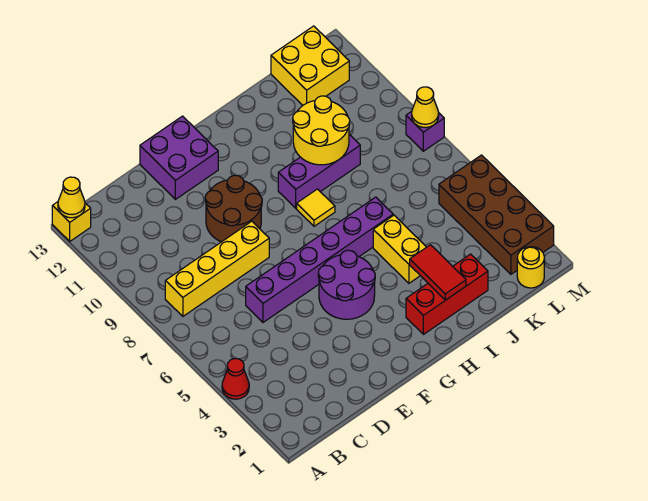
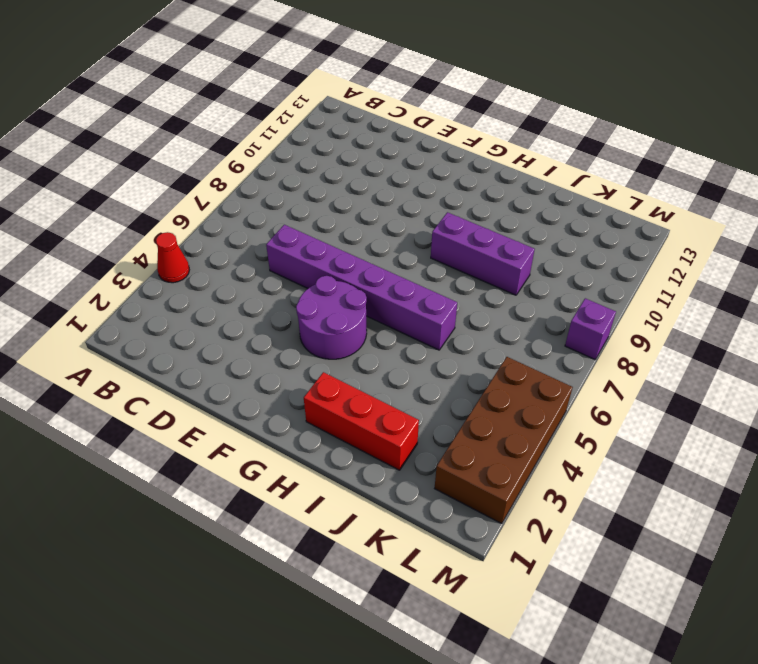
none -> yellow 1x1 brick [52,202,91,241]
none -> yellow 1x4 brick [165,221,269,316]
none -> brown 2x2 round brick [205,175,262,242]

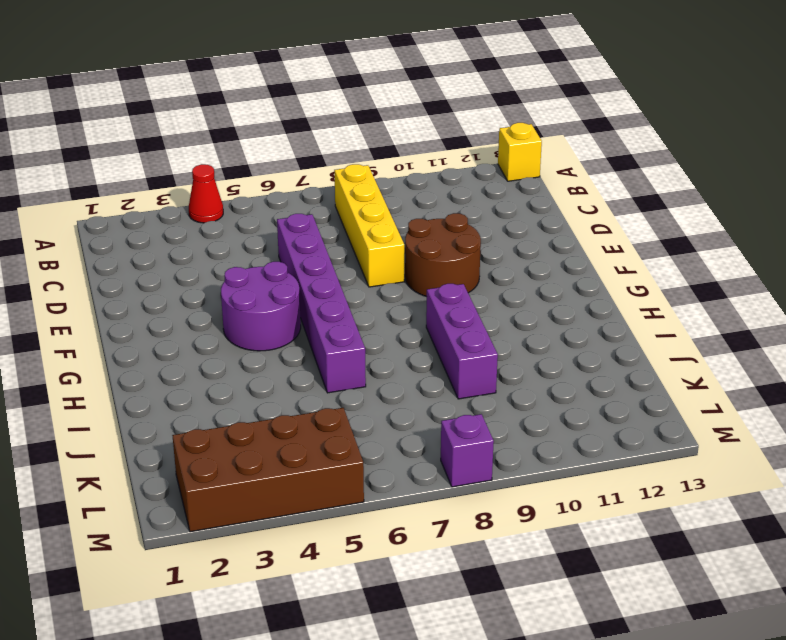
none -> purple 2x2 brick [140,116,218,199]
none -> red 1x3 brick [406,254,488,334]
none -> yellow 1x1 tile [297,189,335,226]

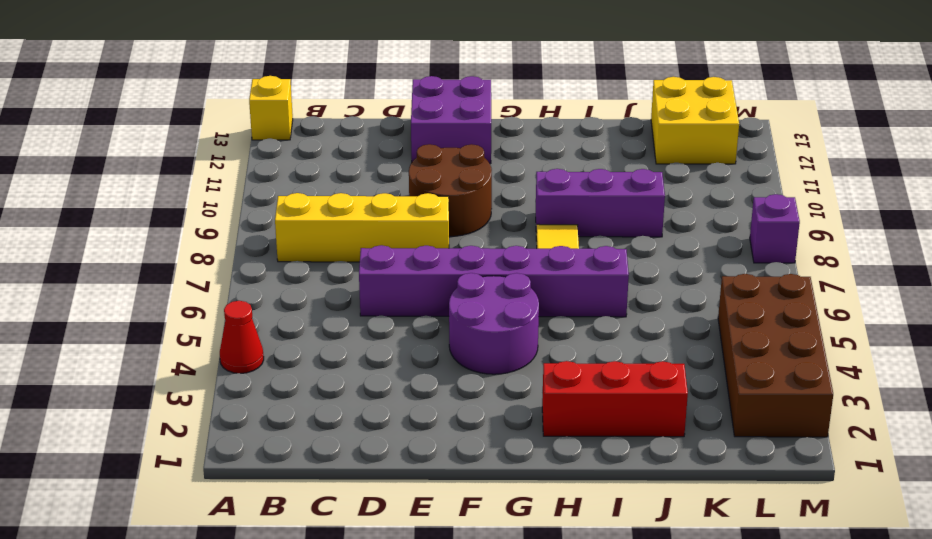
none -> yellow 1x2 brick [373,215,426,283]
none -> yellow 1x1 round brick [517,247,544,288]
none -> yellow 1x1 cone [58,177,85,218]

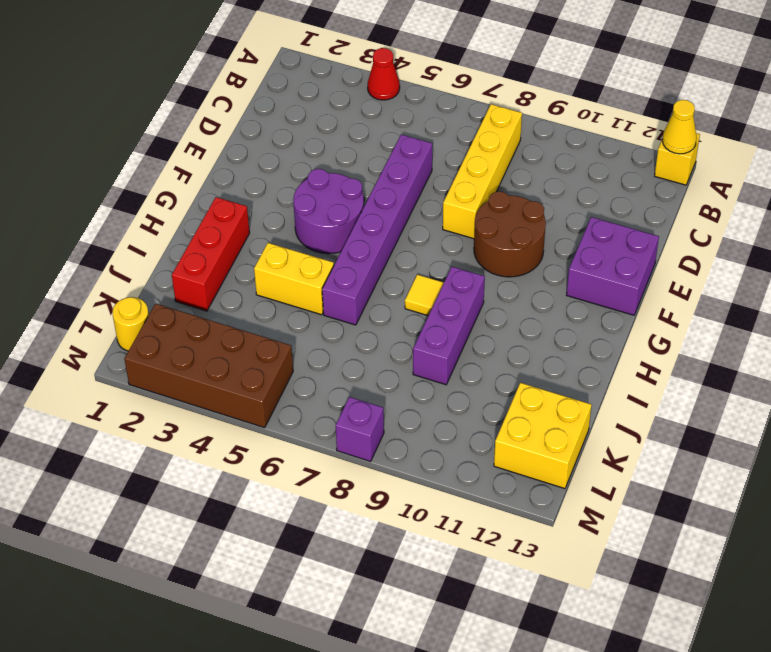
none -> red 1x2 tile [410,245,466,300]
none -> yellow 2x2 round brick [293,96,350,165]
none -> yellow 1x1 cone [412,87,439,128]

